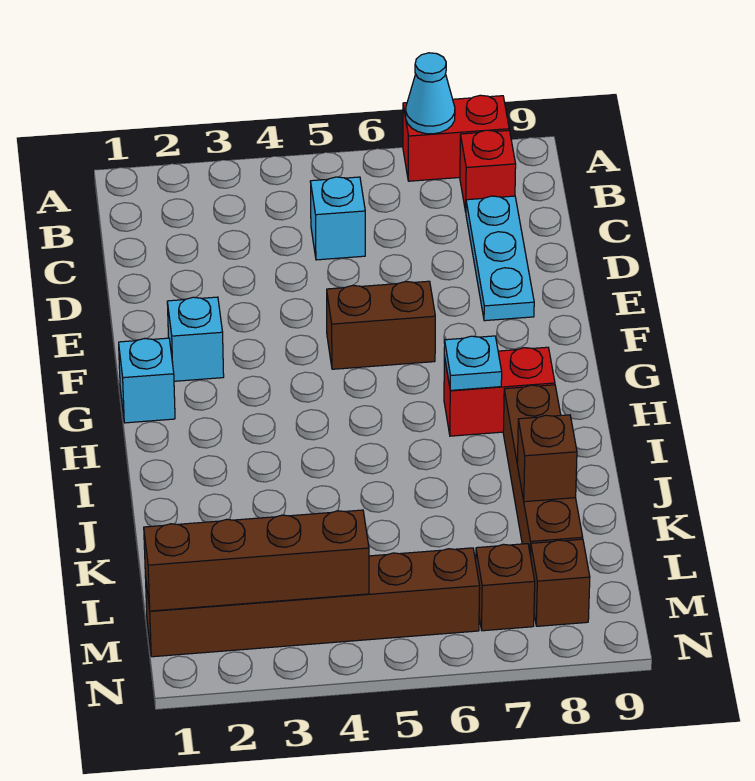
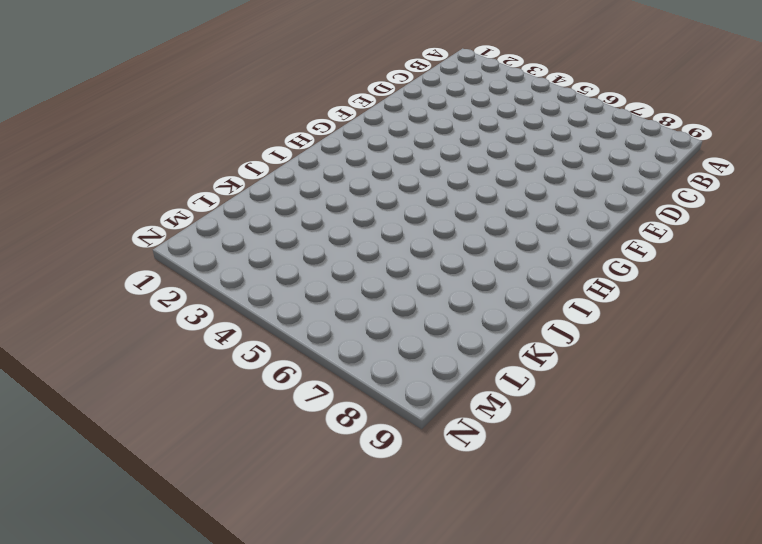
none -> red 1x2 brick [403,95,509,181]
none -> red 1x1 brick [460,130,516,212]
none -> cyan 1x1 brick [310,177,365,260]

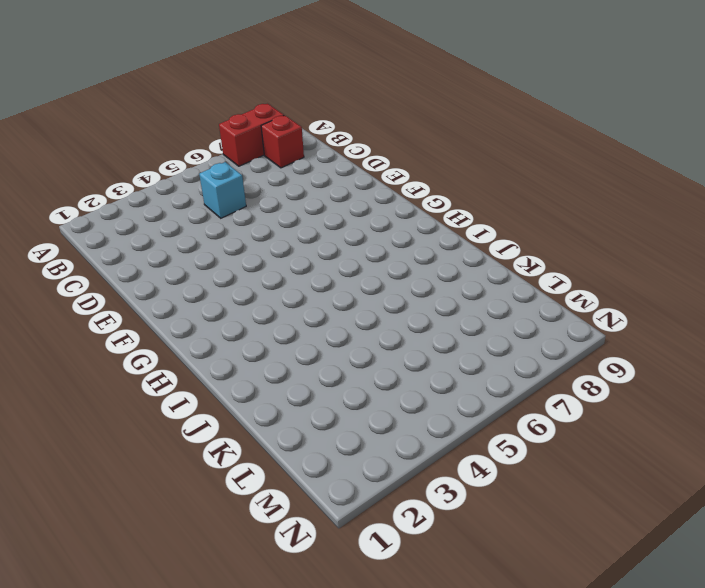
none -> cyan 1x3 plate [466,196,534,321]
none -> cyan 1x1 brick [167,297,224,381]
none -> brown 1x2 brick [327,281,435,369]

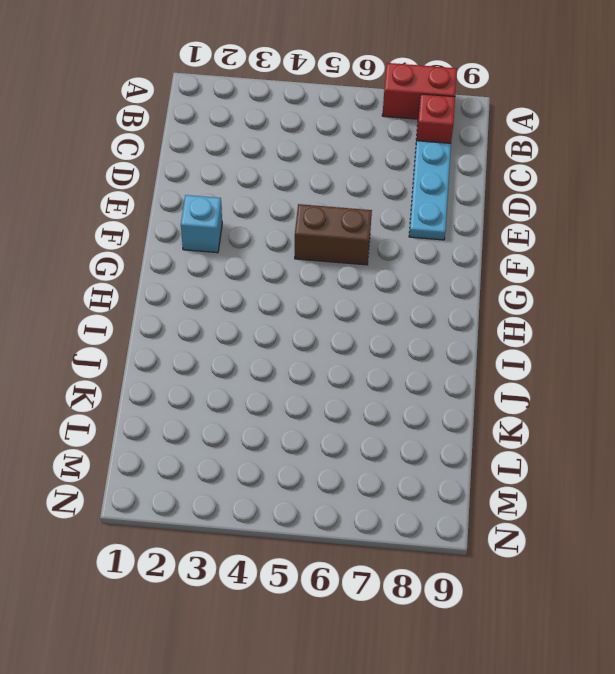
none -> cyan 1x1 brick [310,177,365,260]
none -> cyan 1x1 brick [119,338,175,423]
none -> red 1x2 brick [444,347,555,436]

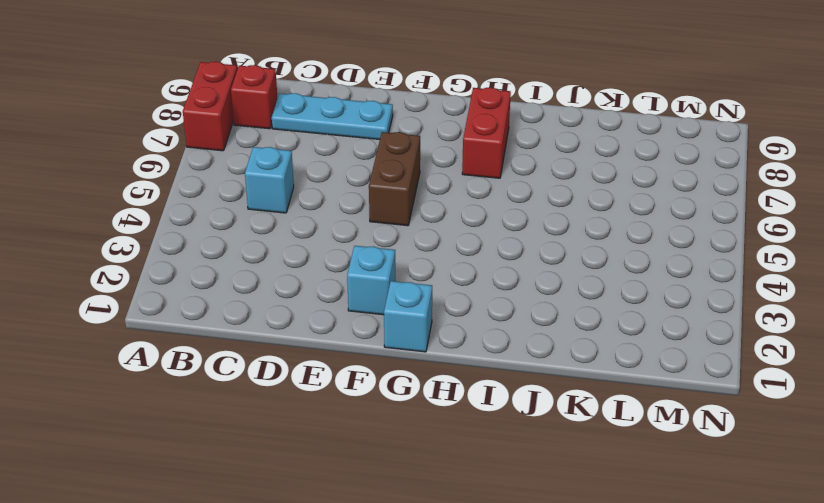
none -> brown 1x4 brick [503,385,583,556]
none -> brown 1x6 brick [145,548,480,657]
none -> brown 1x1 brick [476,544,535,631]

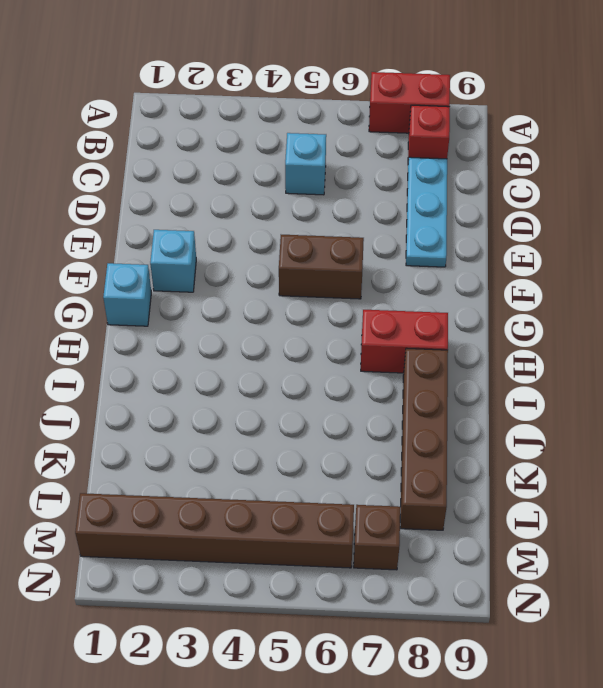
none -> brown 1x1 brick [531,539,590,626]
none -> cyan 1x1 cone [406,53,455,134]
none -> cyan 1x1 plate [444,336,502,390]

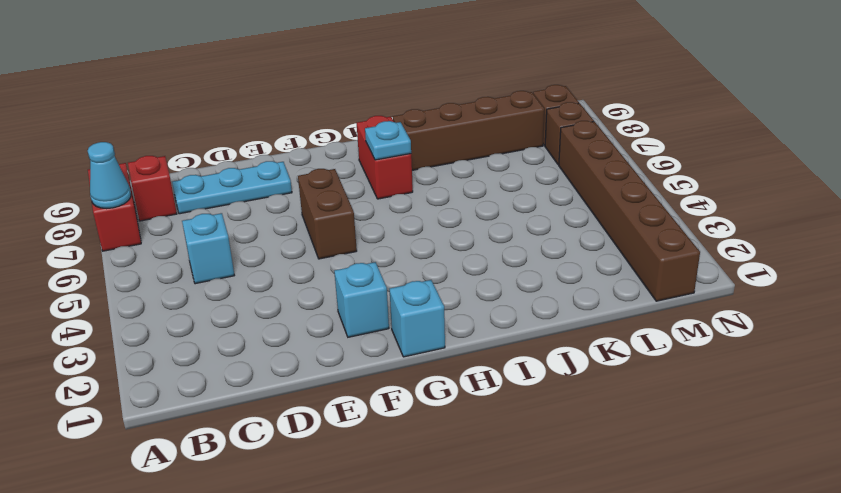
none -> brown 1x1 brick [517,415,577,502]
none -> brown 1x4 brick [144,510,369,611]

